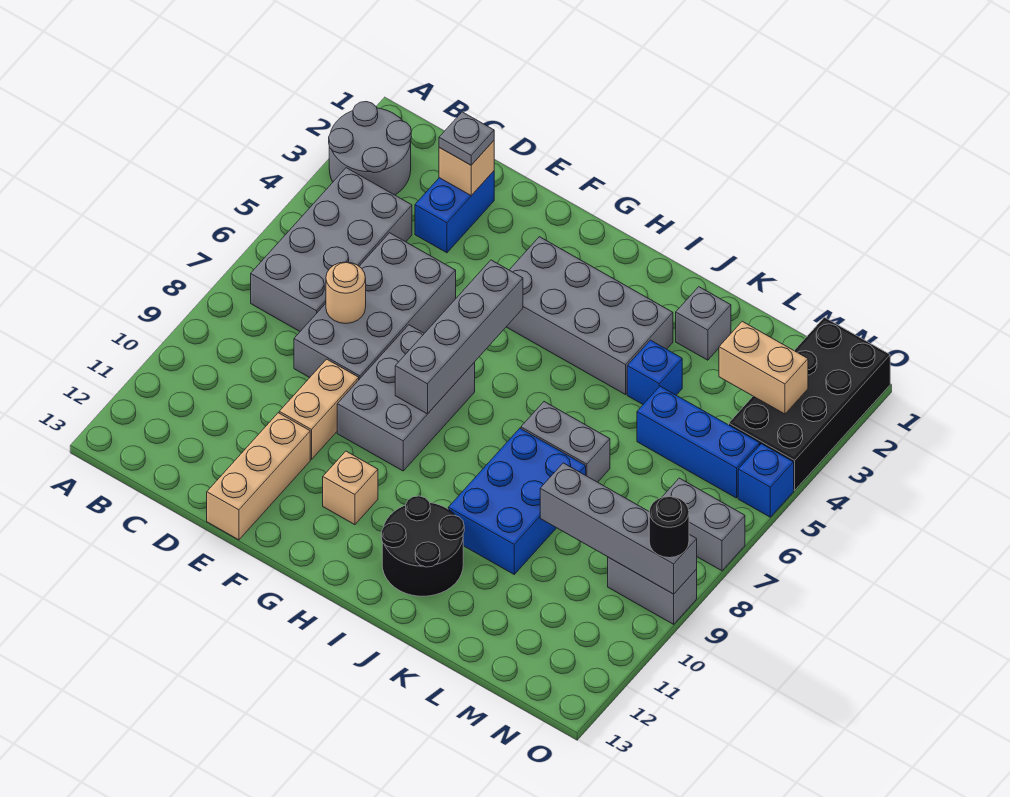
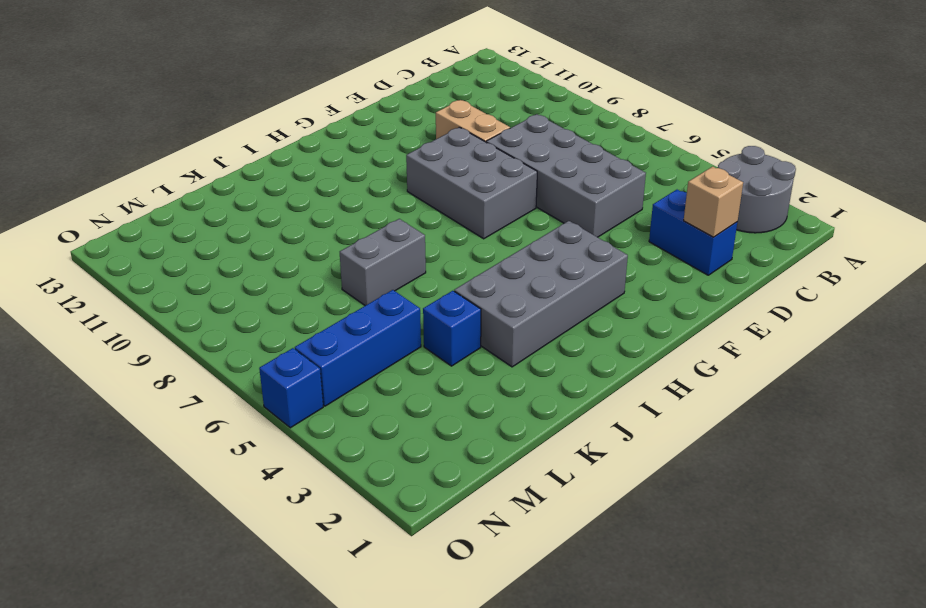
none -> grey 2x4 brick [251,168,412,331]
none -> tan 1x3 brick [207,413,310,540]
none -> tan 1x1 brick [323,451,378,525]

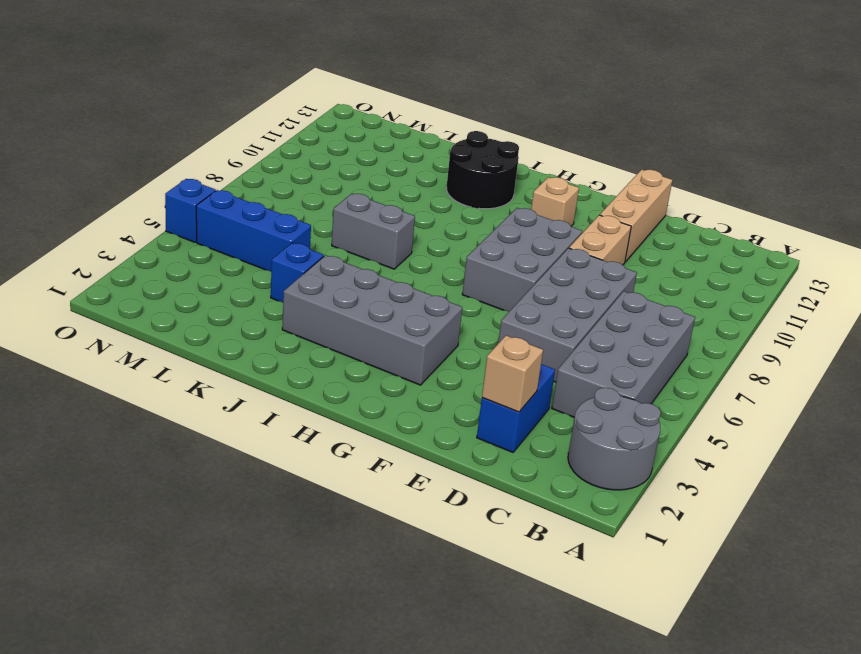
none -> blue 2x3 brick [448,428,586,574]
none -> grey 1x1 brick [676,287,731,360]
none -> black 2x4 brick [729,317,890,490]

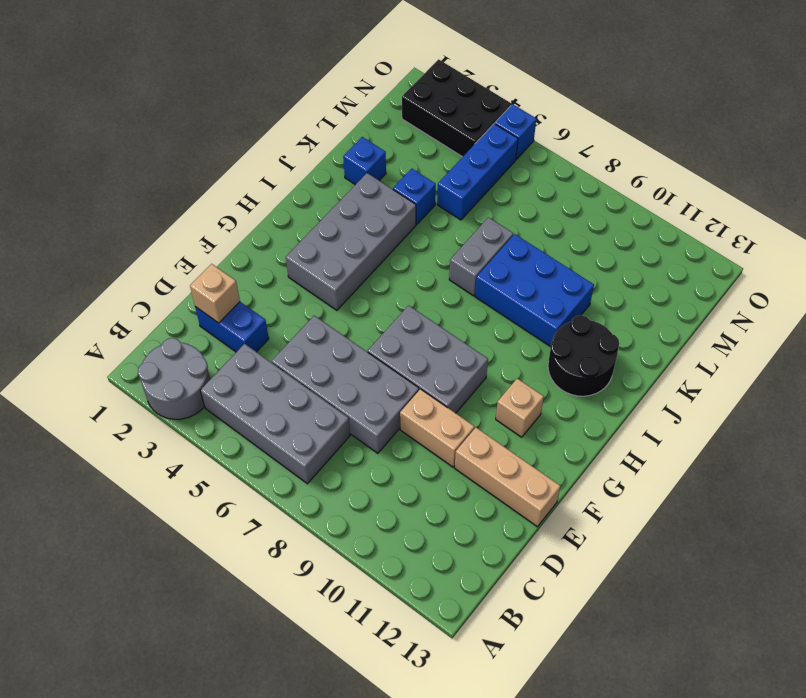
blue 1x1 brick [343,137,386,185] -> grey 1x1 brick [676,287,731,360]
black 2x3 brick [402,59,511,157] -> black 2x4 brick [729,317,890,490]
none -> grey 1x2 brick [662,478,745,571]
none -> grey 1x2 brick [608,557,697,624]
none -> tan 1x1 round brick [326,262,366,324]

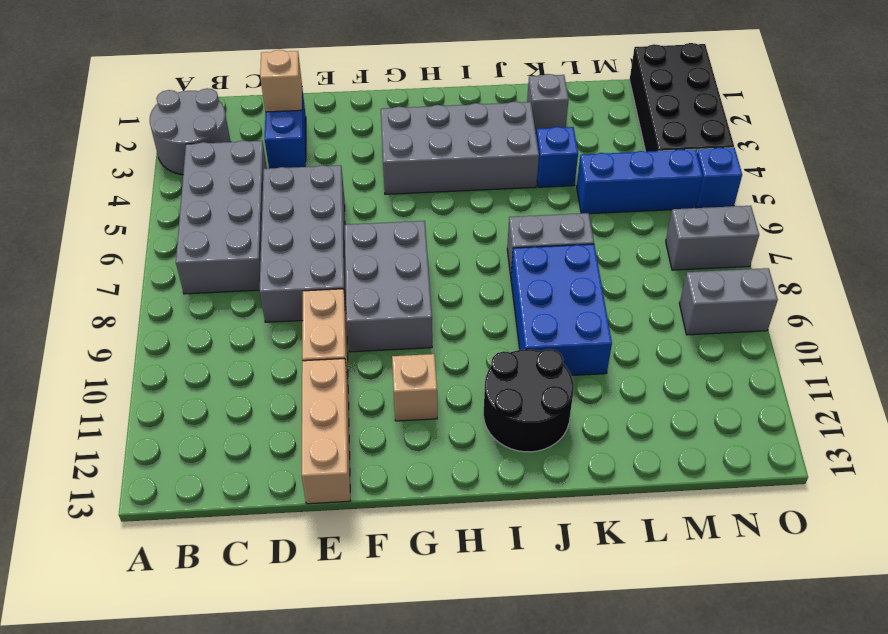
none -> tan 1x1 round brick [326,262,366,324]
none -> grey 1x4 brick [395,260,523,414]
none -> grey 1x4 brick [540,463,697,594]

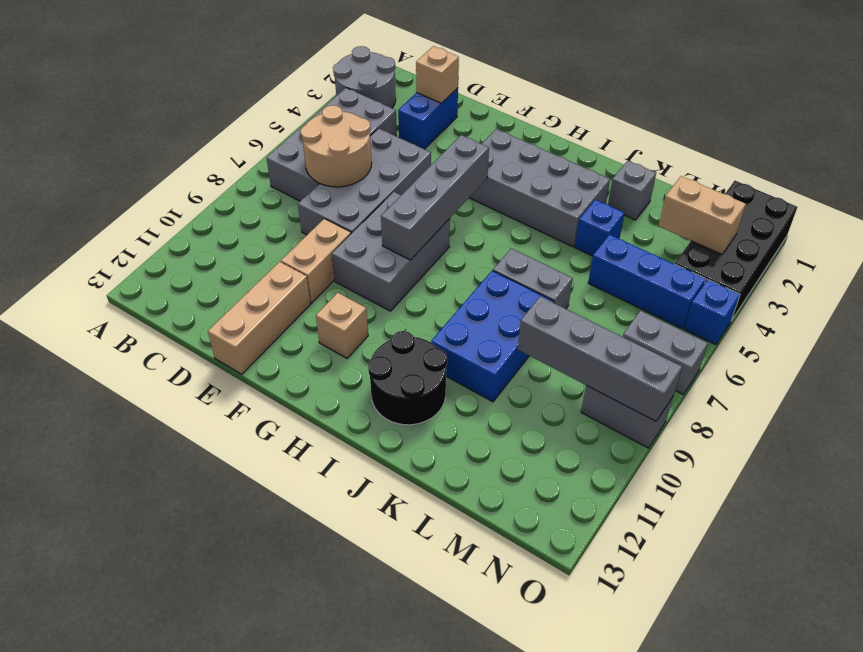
tan 2x2 round brick [301,105,372,187] -> tan 1x1 round brick [326,262,366,324]
none -> grey 1x1 plate [439,112,494,165]
none -> black 1x1 round brick [649,496,689,558]

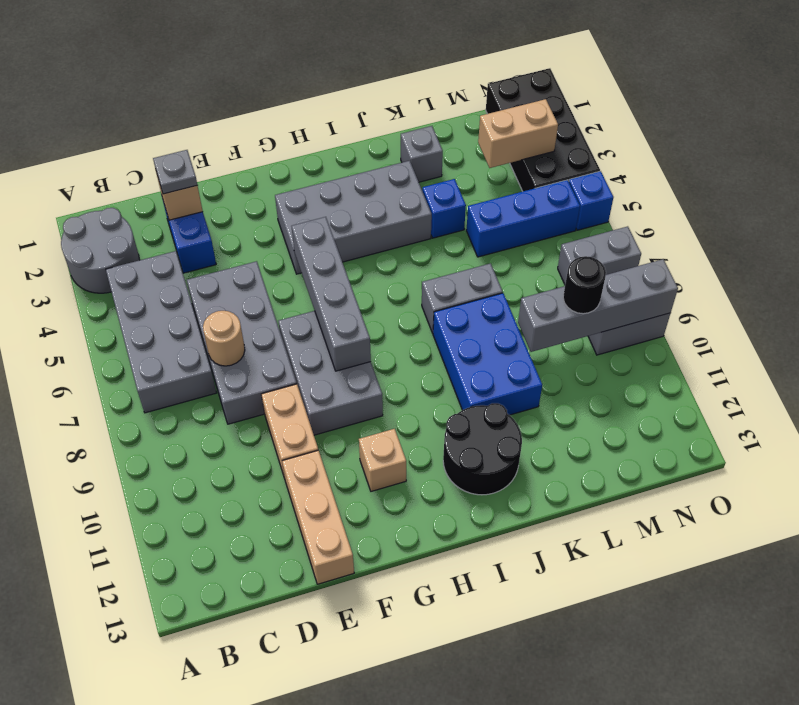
black 1x1 round brick [563,256,606,314] -> black 1x1 round brick moved to [649,496,689,558]

